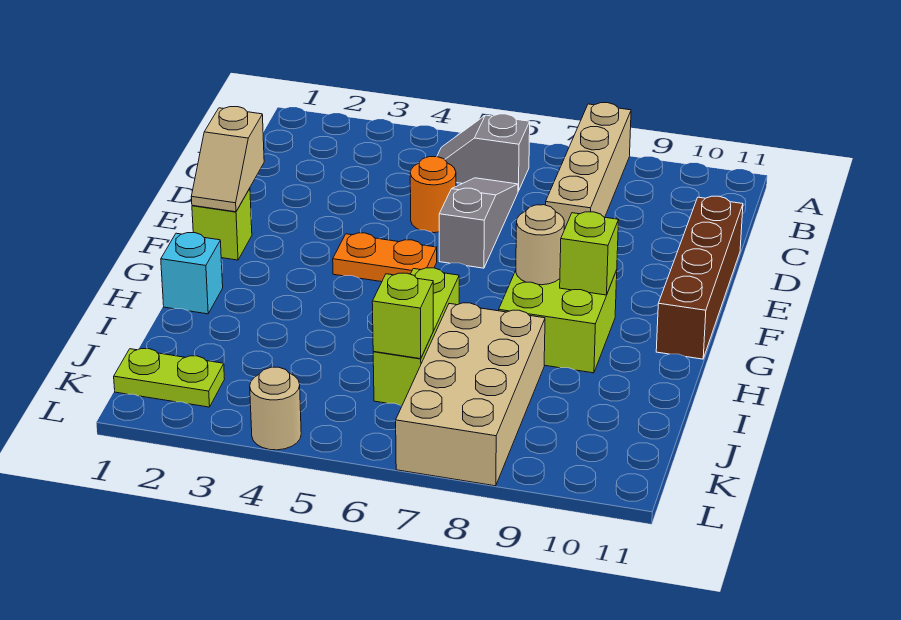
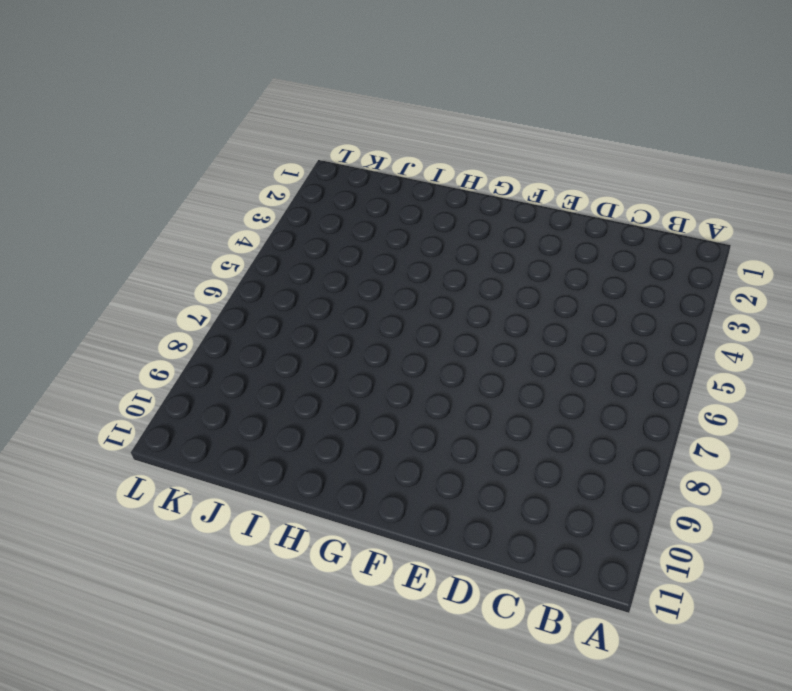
none -> tan 1x4 brick [545,103,631,229]
none -> grey 1x2 slope [437,114,530,191]
none -> grey 1x3 slope [439,178,518,268]

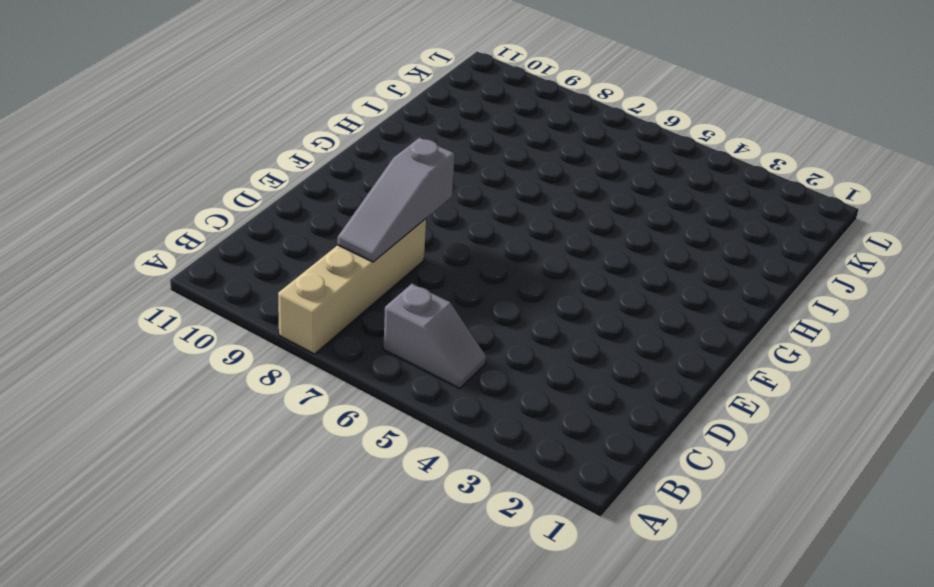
grey 1x3 slope [337,138,455,262] -> grey 1x3 slope moved to [439,178,518,268]
none -> orange 1x1 round brick [410,157,456,233]
none -> brown 1x4 brick [656,196,743,359]
none -> lime 1x1 brick [192,188,252,260]

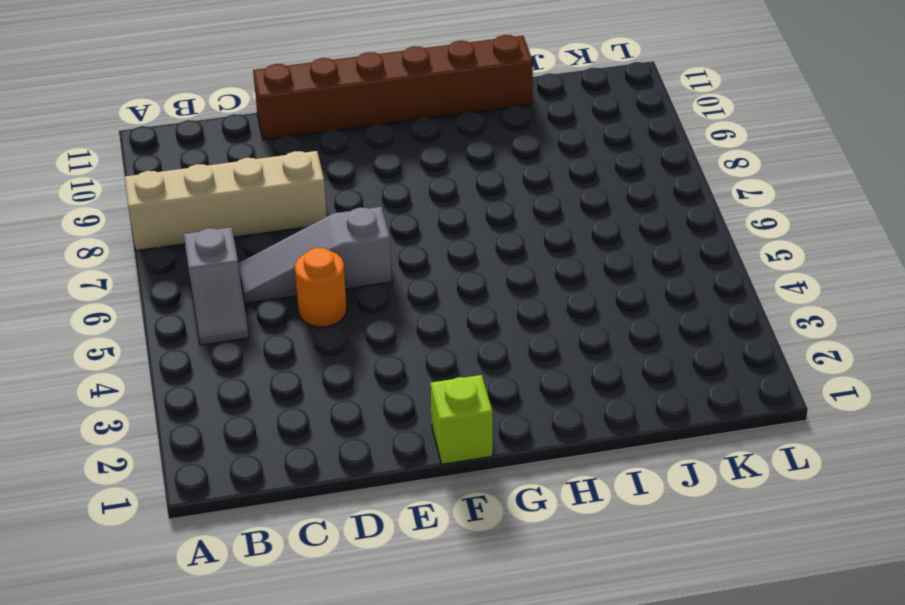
brown 1x6 brick [253,35,533,140] -> brown 1x4 brick [656,196,743,359]
none -> orange 1x2 plate [333,233,437,282]
none -> lime 2x2 brick [499,271,617,373]
none -> cyan 1x1 brick [161,233,223,314]

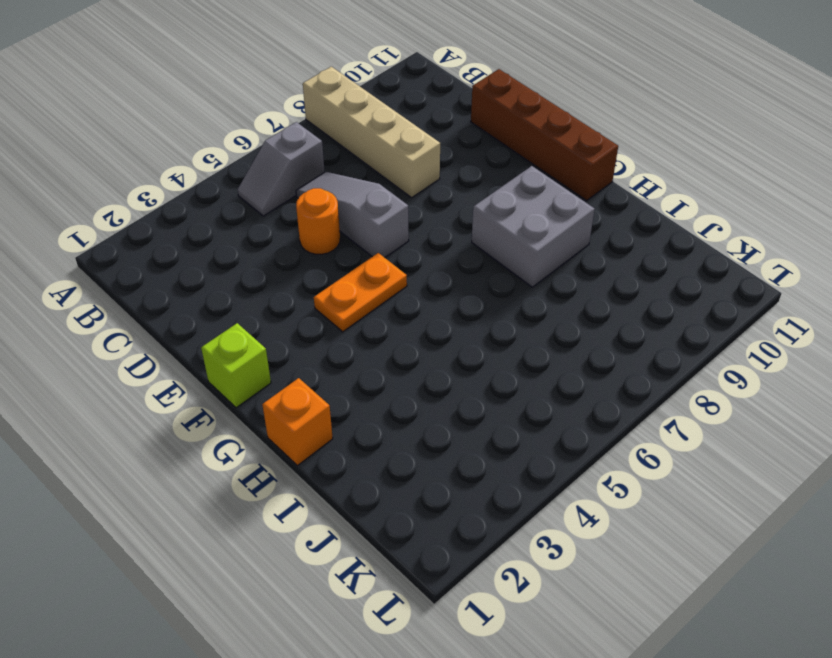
grey 2x2 brick [472,166,595,287] -> lime 2x2 brick [499,271,617,373]
orange 1x1 brick [262,378,333,466] -> cyan 1x1 brick [161,233,223,314]
none -> lime 1x3 brick [373,268,459,406]
none -> tan 2x4 brick [396,303,545,486]
none -> lime 1x2 plate [114,349,224,407]

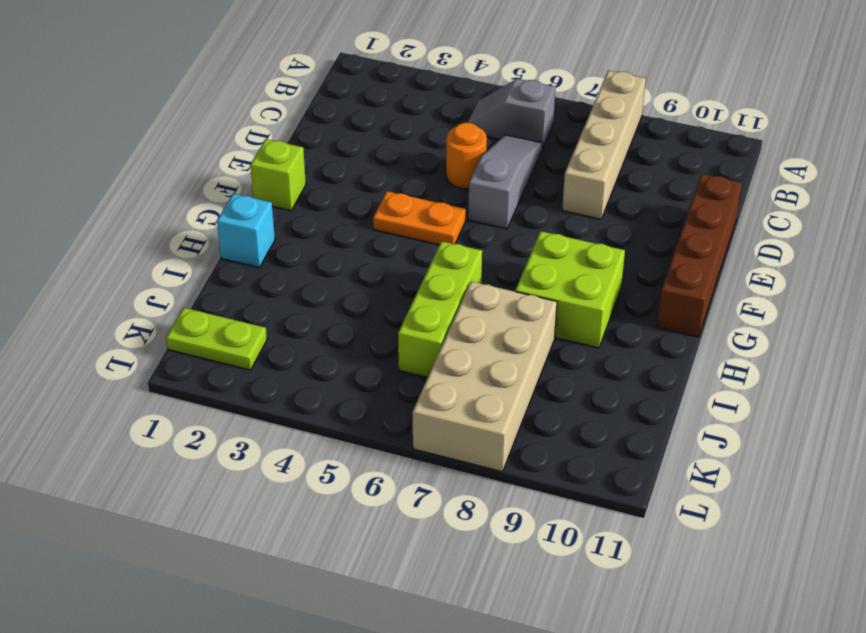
none -> tan 1x1 round brick [250,367,301,450]
none -> tan 1x2 slope [191,107,264,212]
none -> tan 1x1 round brick [516,205,564,285]

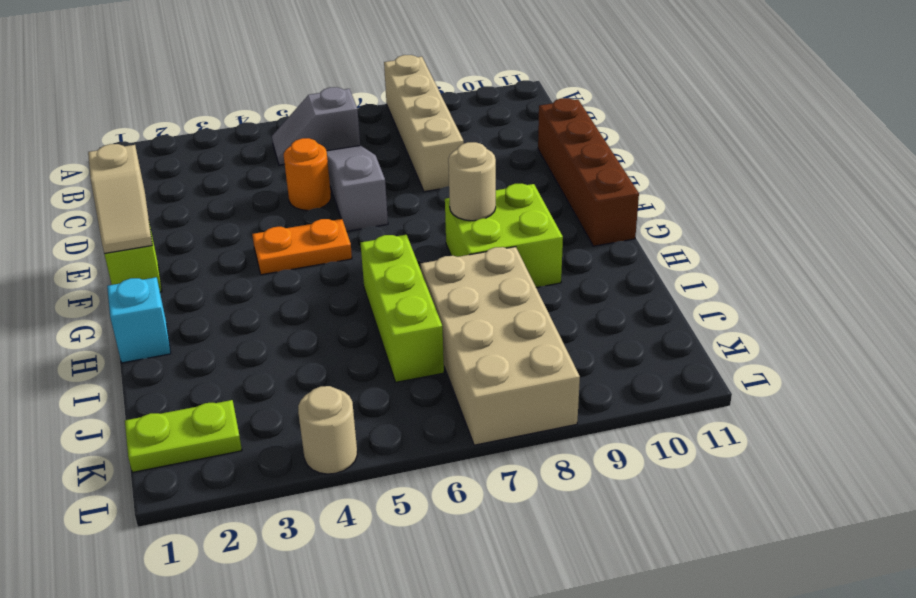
none -> lime 1x1 brick [560,212,619,295]
none -> lime 1x1 brick [372,273,433,359]

